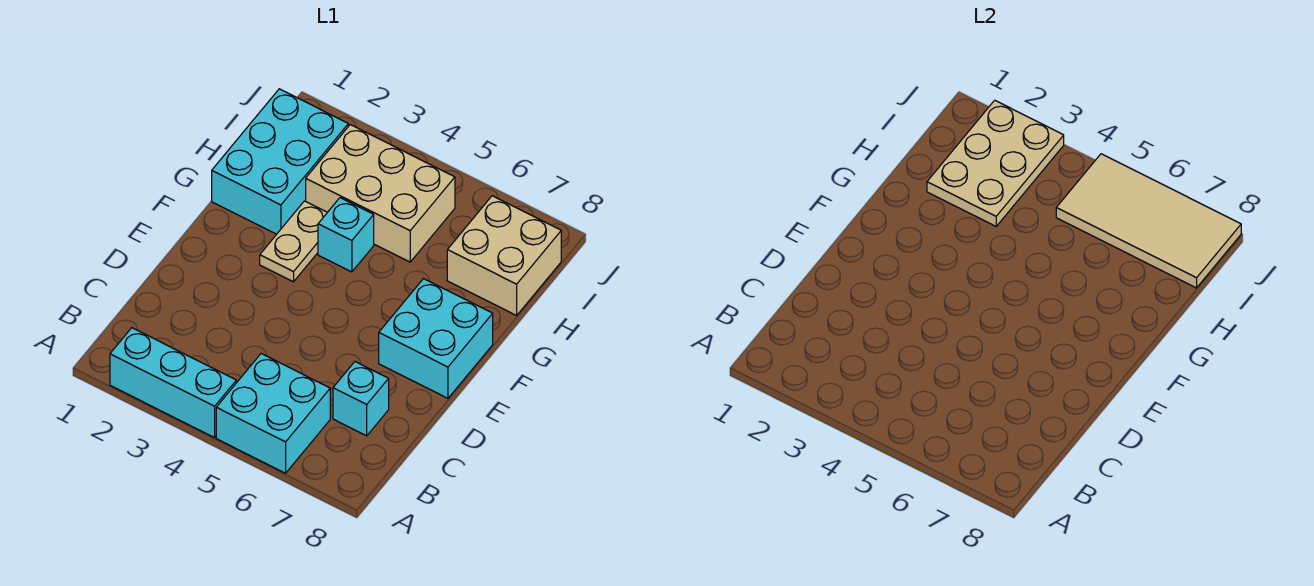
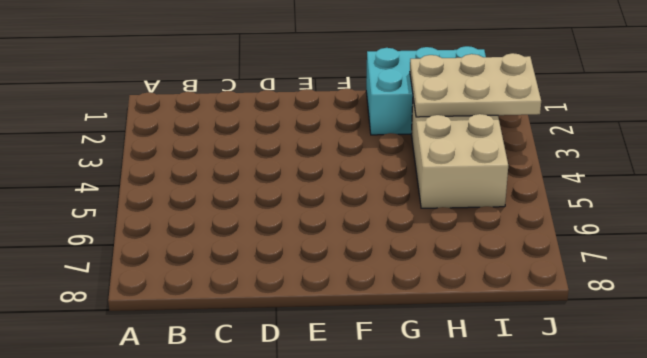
none -> cyan 1x3 brick [110,328,236,438]
none -> cyan 2x2 brick [216,354,330,473]

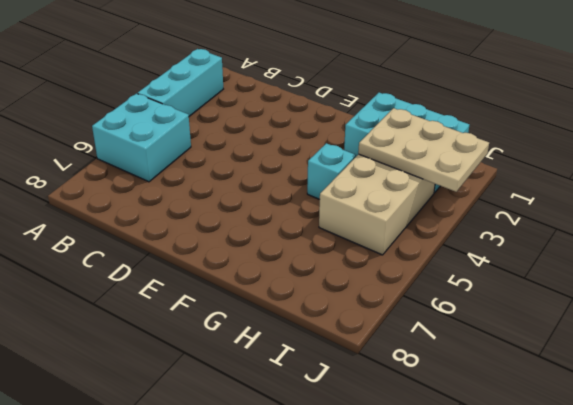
none -> cyan 1x1 brick [333,362,389,436]
none -> cyan 2x2 brick [379,279,493,398]

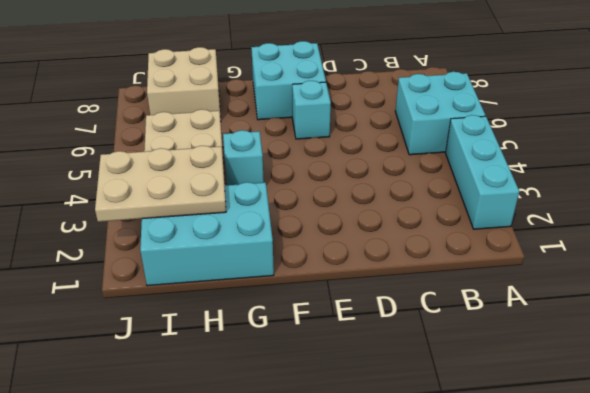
cyan 1x1 brick [292,81,331,139] -> cyan 1x1 brick moved to [333,362,389,436]
none -> tan 1x2 plate [260,201,327,282]
none -> tan 2x4 tile [1056,154,1241,288]

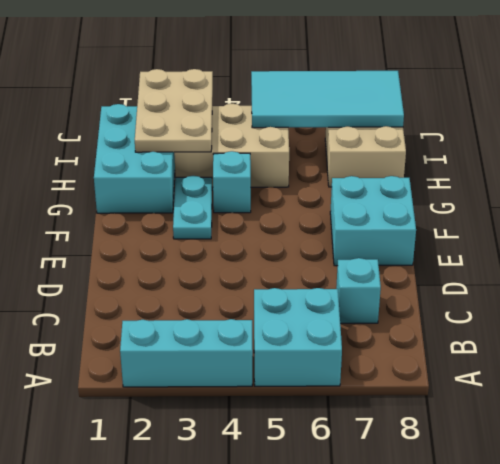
cyan 1x2 plate [173,176,212,239] -> tan 1x2 plate [260,201,327,282]
cyan 2x4 tile [251,71,404,128] -> tan 2x4 tile [1056,154,1241,288]

